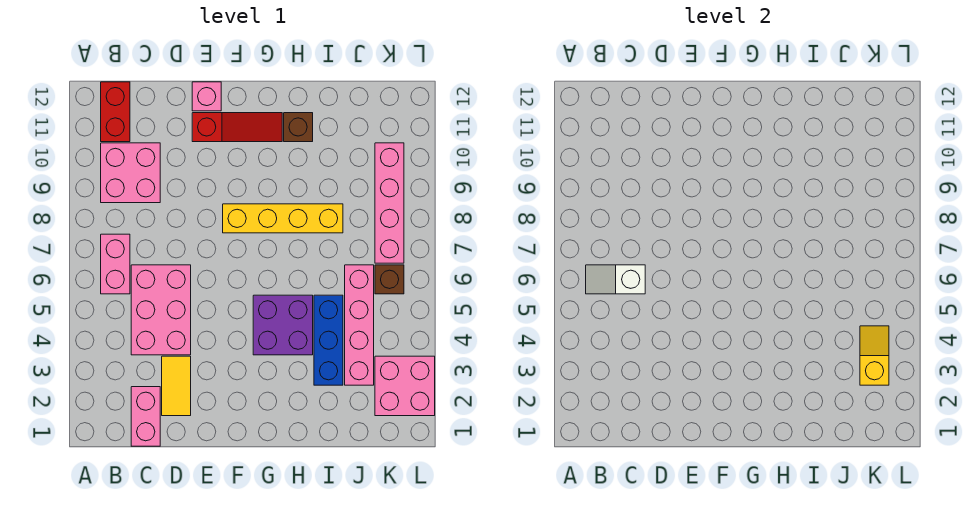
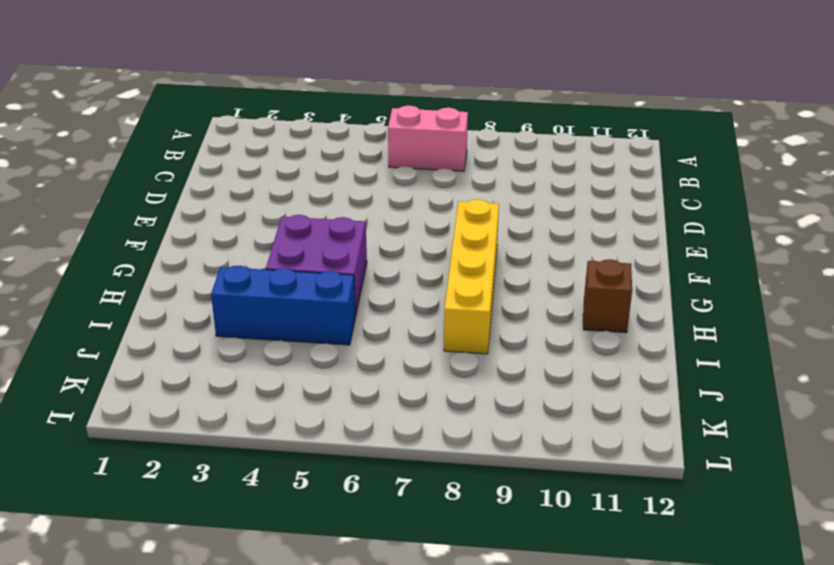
none -> pink 2x2 brick [101,143,160,203]
none -> red 1x2 brick [101,82,130,142]
none -> pink 1x2 brick [131,387,160,446]

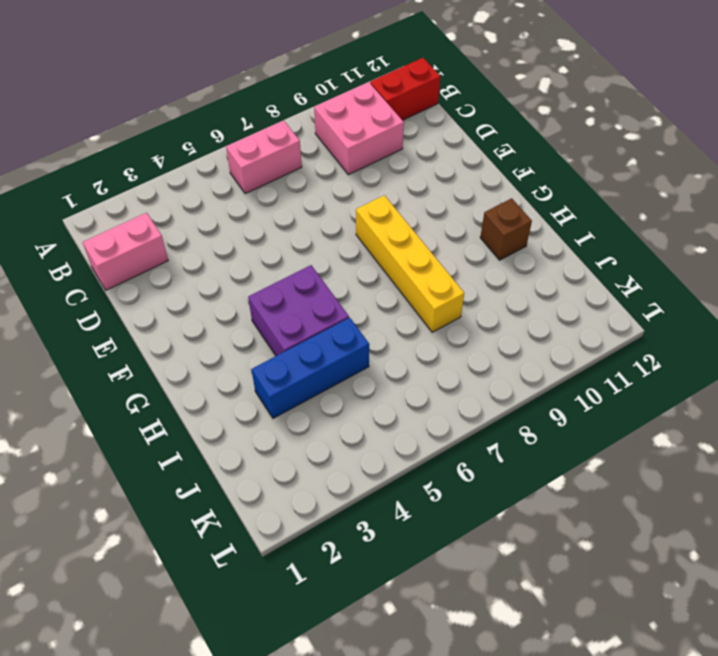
none -> pink 2x3 brick [131,265,191,355]
none -> yellow 1x2 tile [162,356,191,416]
none -> red 1x3 slope [192,113,282,142]

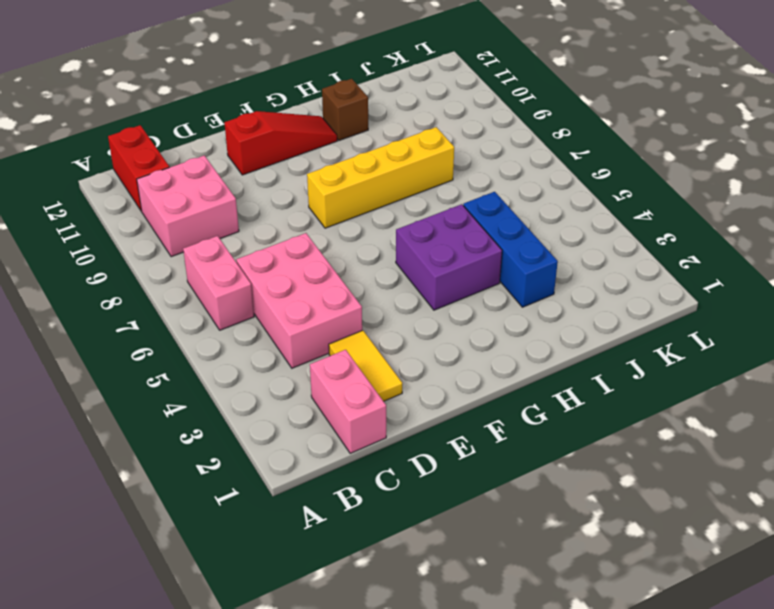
none -> pink 1x1 brick [192,82,221,111]
none -> pink 1x4 brick [345,265,374,385]
none -> pink 2x2 brick [375,356,435,416]

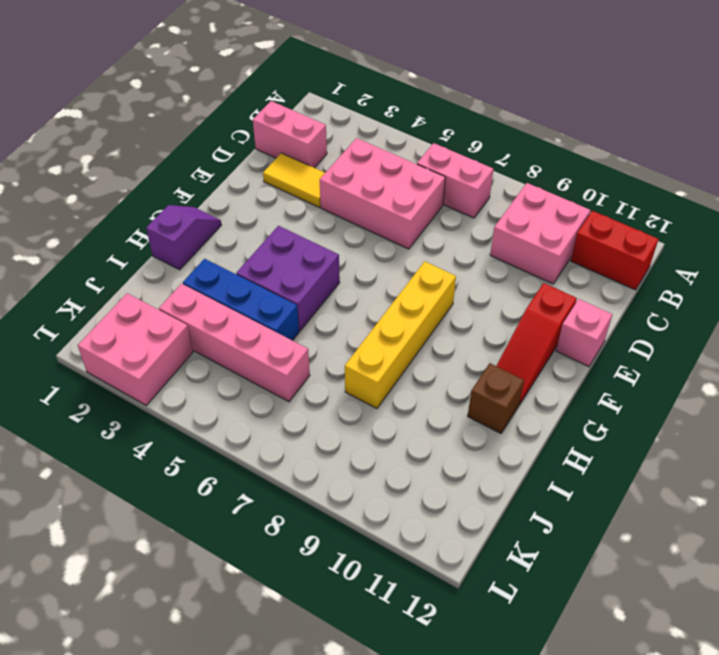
purple 1x2 slope [146,205,221,270] -> none
none -> brown 1x1 brick [375,265,404,294]
none -> pink 1x4 brick [375,143,404,263]
none -> white 1x2 slope [586,265,645,294]

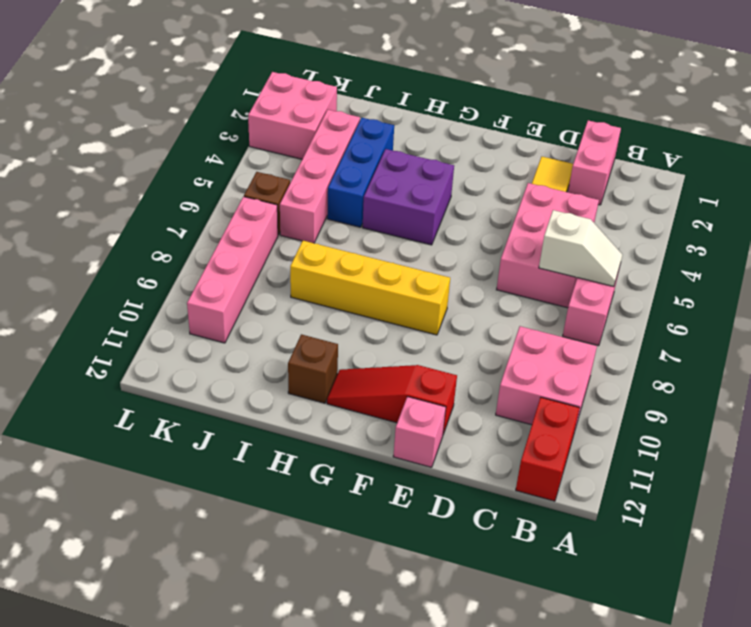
none -> yellow 1x2 slope [860,326,889,385]

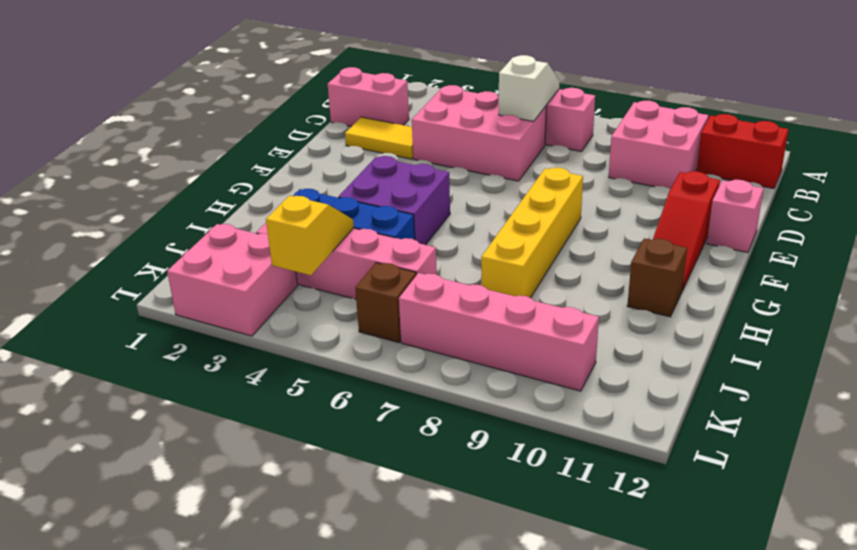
yellow 1x2 slope [266,196,354,275] -> yellow 1x2 slope turned to [860,326,889,385]

